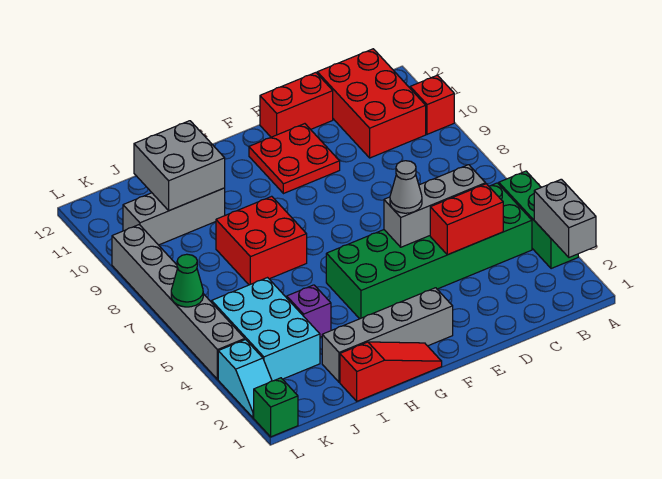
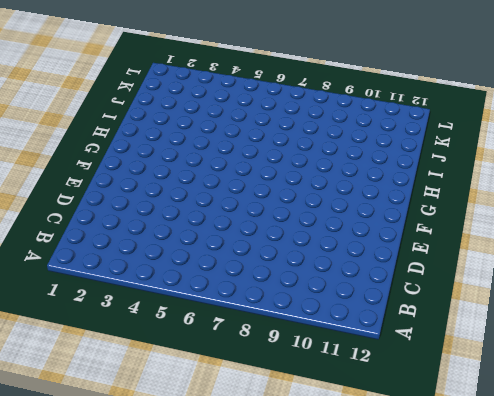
none -> green 1x3 brick [499,171,578,269]
none -> red 1x1 brick [410,75,454,134]
none -> green 2x6 brick [326,183,532,319]

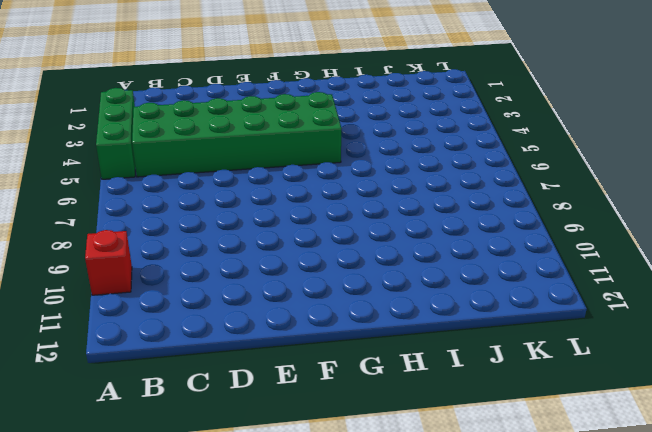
none -> red 2x3 brick [317,49,426,158]
none -> red 1x2 brick [260,73,333,137]
none -> red 2x2 plate [249,124,340,194]

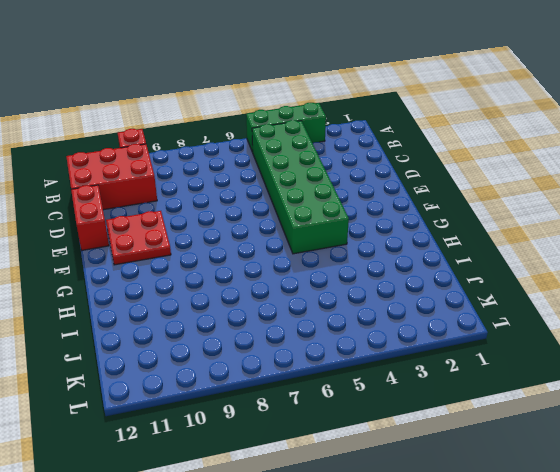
none -> grey 1x4 brick [322,288,453,382]
none -> red 1x3 slope [340,342,442,401]
none -> red 2x2 brick [216,196,307,285]

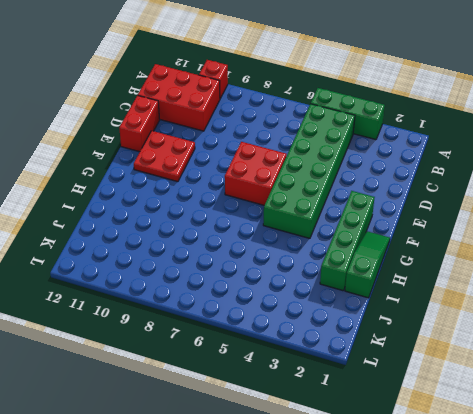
red 2x2 brick [225,142,287,205] -> red 2x2 brick moved to [216,196,307,285]
green 1x4 brick [320,191,375,291] -> grey 1x4 brick [322,288,453,382]
green 1x3 slope [345,231,390,298] -> red 1x3 slope [340,342,442,401]
none -> purple 1x1 brick [287,285,331,337]
none -> grey 1x3 brick [123,188,225,245]
none -> cyan 2x3 brick [212,278,320,381]

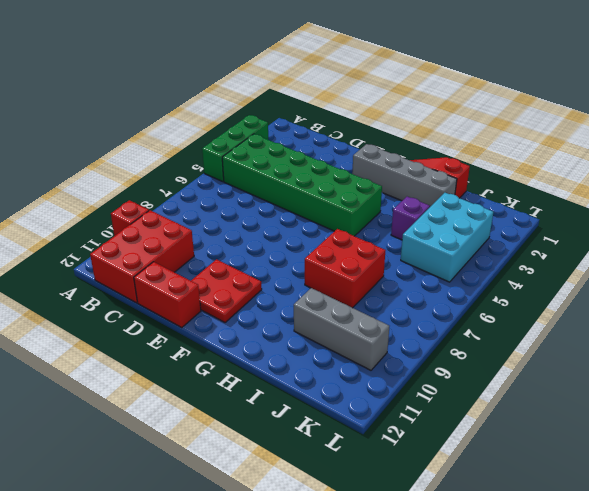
none -> green 1x1 brick [254,378,298,437]
none -> cyan 1x2 slope [218,340,272,418]
none -> grey 1x6 brick [112,225,245,379]

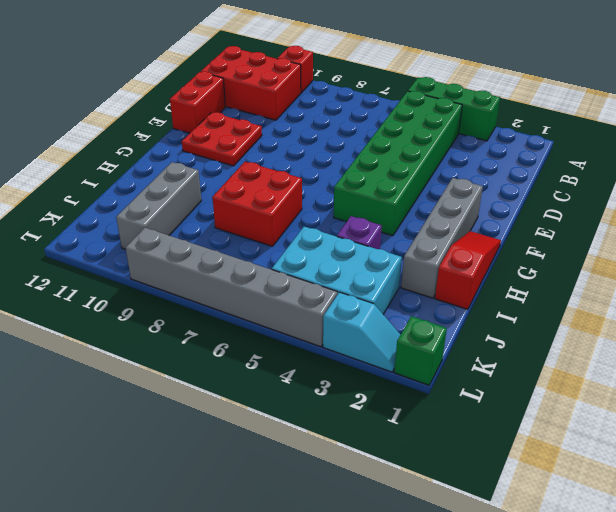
none -> grey 1x2 brick [534,179,596,257]
none -> red 1x2 brick [430,184,503,255]
none -> grey 1x3 brick [384,165,486,247]

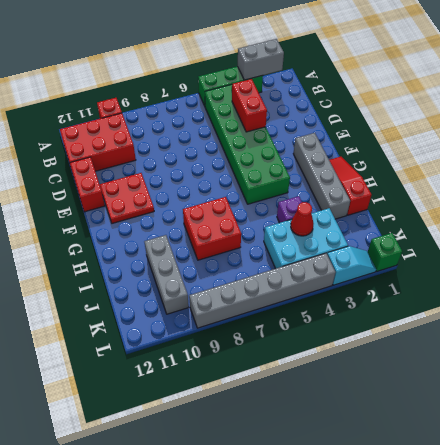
red 1x1 cone [291,202,314,236] -> none
none -> grey 1x3 brick [384,165,486,247]
none -> grey 2x2 brick [134,121,225,211]
none -> green 1x1 cone [171,254,203,307]

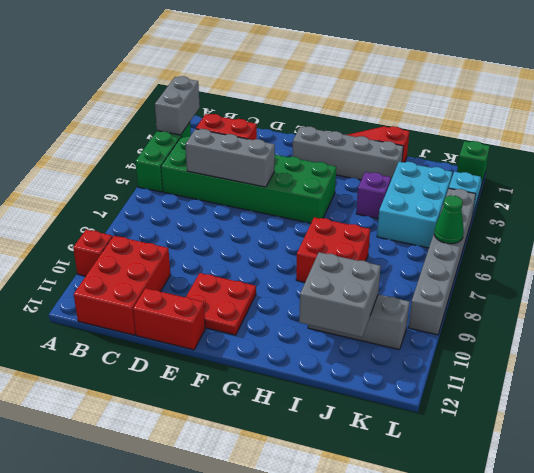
none -> grey 1x1 cone [390,161,422,213]

